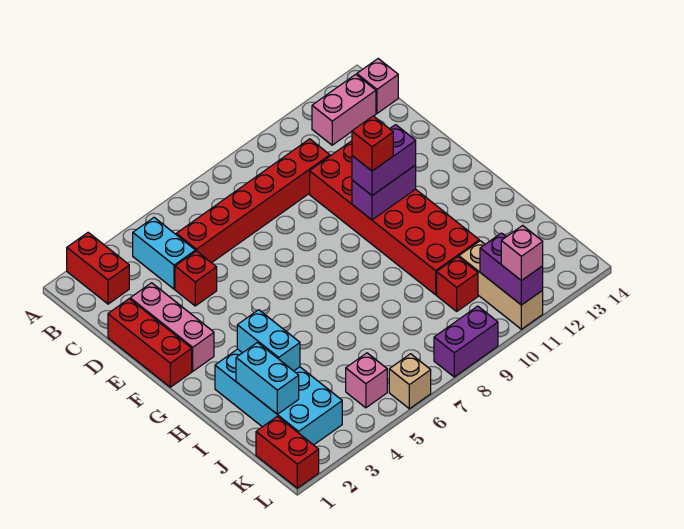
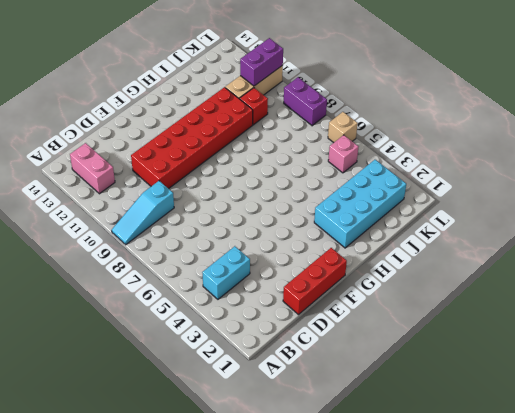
cyan 1x3 slope [112,181,174,245] -> red 1x6 brick [176,139,330,263]
none -> red 1x2 brick [67,232,129,304]
none -> pink 1x1 brick [357,59,398,113]
none -> pink 1x3 brick [130,283,214,371]

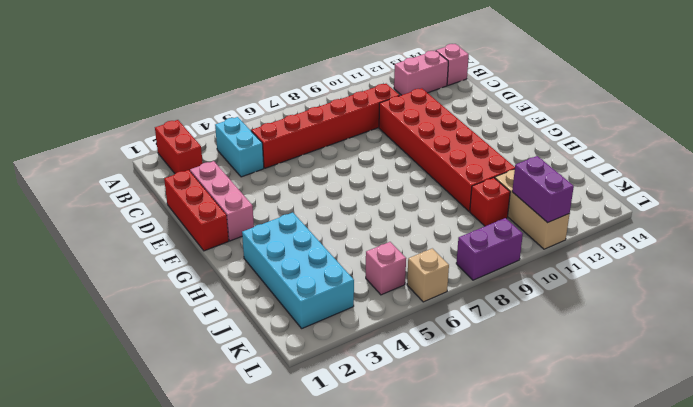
none -> red 1x1 brick [175,251,217,306]
none -> red 1x2 brick [256,416,319,488]
none -> purple 1x2 brick [352,165,416,220]

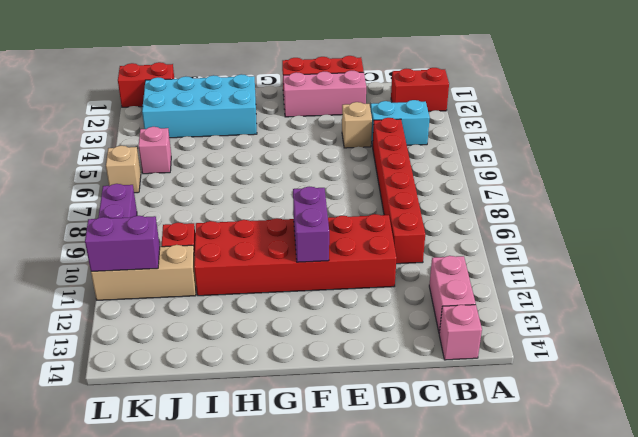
tan 1x1 brick [342,102,372,148] -> red 1x1 brick [175,251,217,306]
none -> cyan 1x2 brick [237,310,300,371]
none -> cyan 1x2 brick [236,343,299,414]
none -> purple 1x2 brick [352,125,416,195]

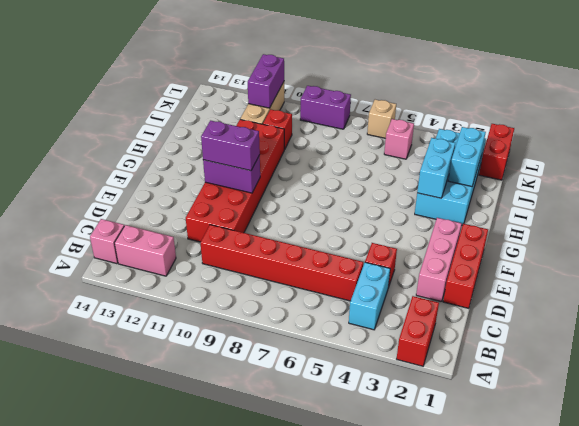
none -> pink 1x1 brick [501,225,543,281]
none -> red 1x1 brick [352,116,393,171]

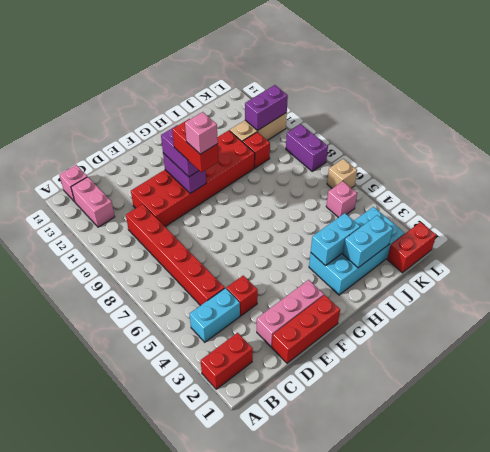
red 1x2 brick [172,119,218,172] -> red 1x1 brick [352,116,393,171]
pink 1x1 brick [185,112,218,154] -> pink 1x1 brick moved to [501,225,543,281]

